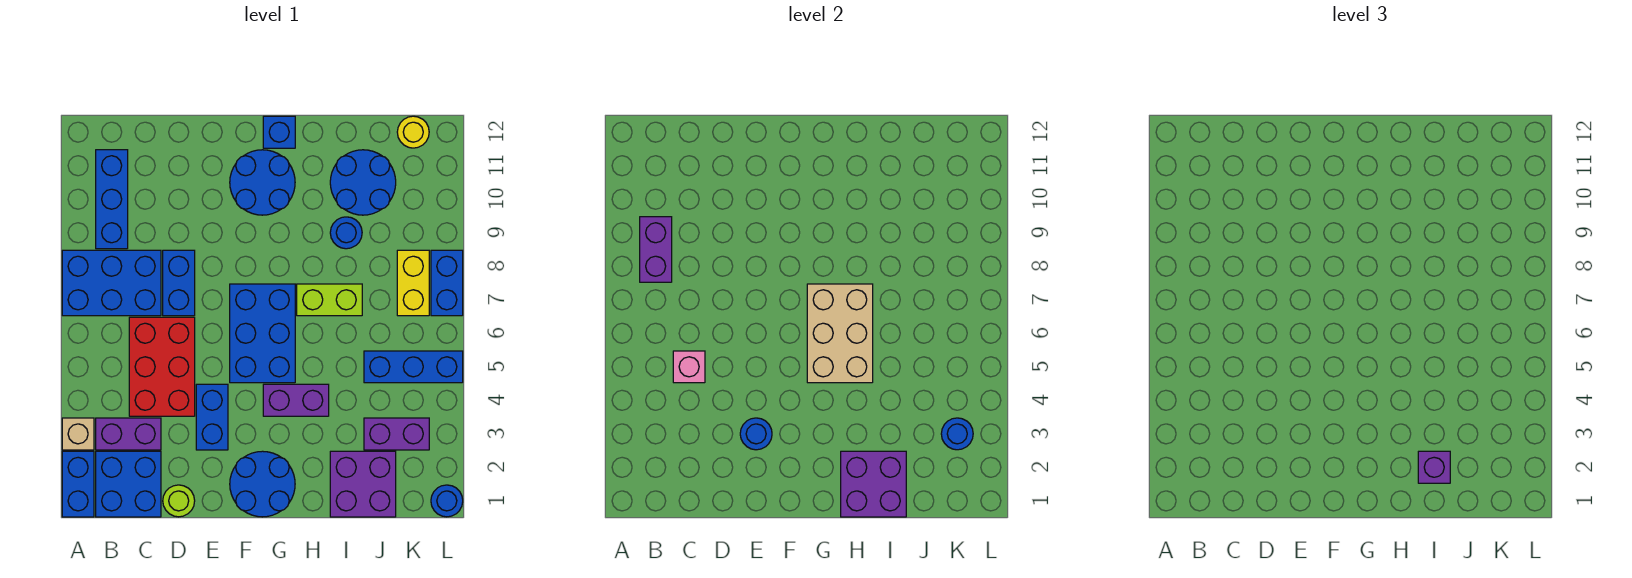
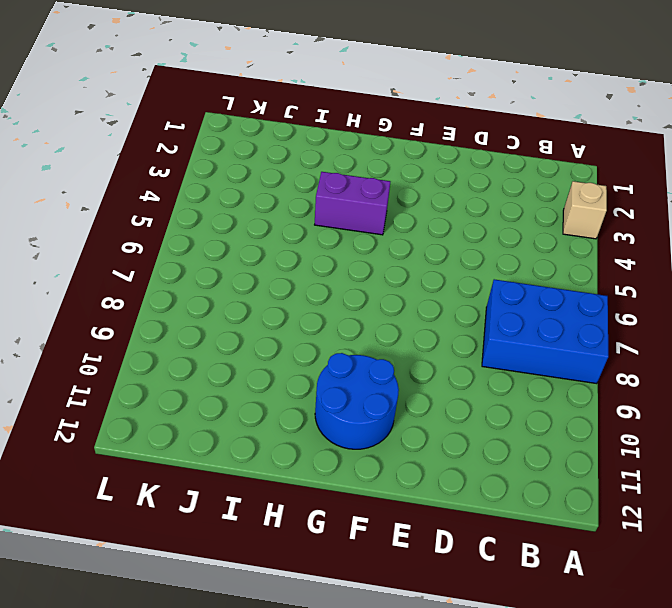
none -> blue 1x2 brick [62,451,94,517]
none -> blue 2x2 brick [96,451,161,517]
none -> purple 1x2 brick [96,418,161,450]
none -> blue 1x3 brick [96,150,128,249]

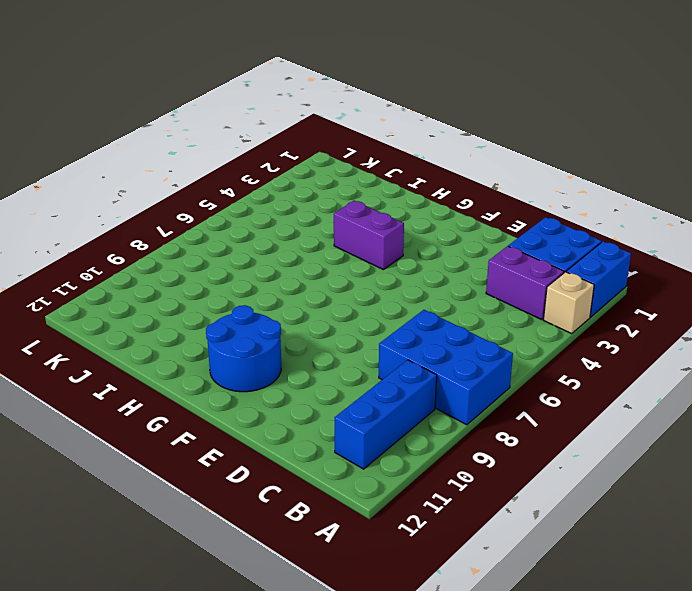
none -> red 2x3 brick [129,317,195,416]
none -> lime 1x1 round brick [163,485,195,517]
none -> blue 1x2 brick [163,250,195,316]
none -> blue 1x2 brick [196,384,228,450]

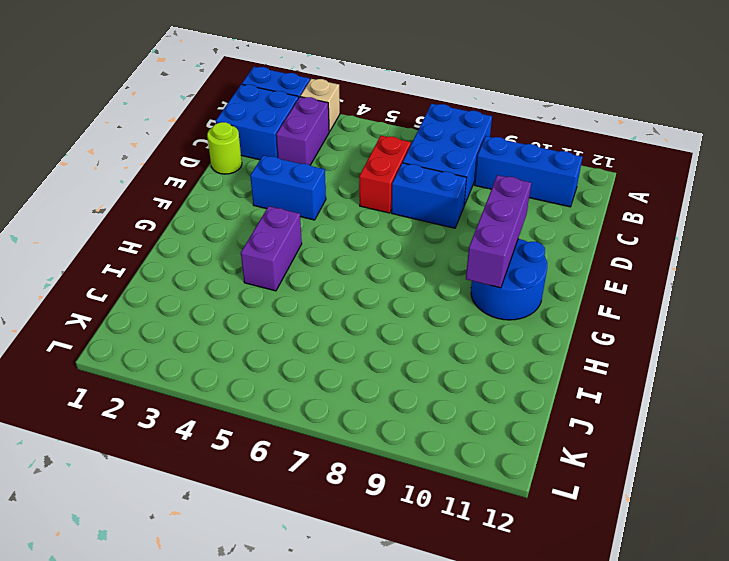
red 1x2 brick [359,136,411,213] -> red 2x3 brick [129,317,195,416]
purple 1x3 brick [466,175,531,288] -> none
none -> blue 2x2 round brick [230,451,295,517]
none -> blue 2x3 brick [230,284,295,383]
none -> blue 1x1 brick [263,116,295,148]
none -> lime 1x2 brick [297,284,362,316]

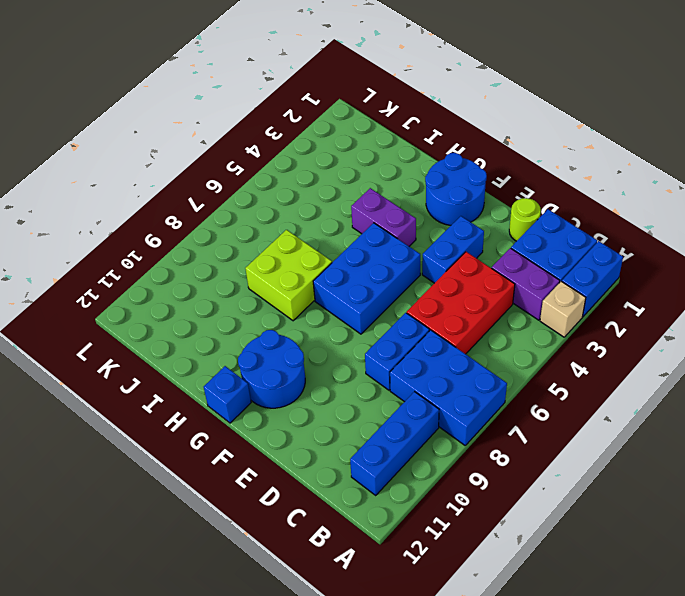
lime 2x2 brick [245,230,332,321] -> lime 1x2 brick [297,284,362,316]
none -> purple 2x2 brick [330,451,396,517]
none -> blue 1x1 round brick [330,217,362,249]
none -> blue 2x2 round brick [330,150,396,215]
none -> purple 1x2 brick [364,418,429,450]

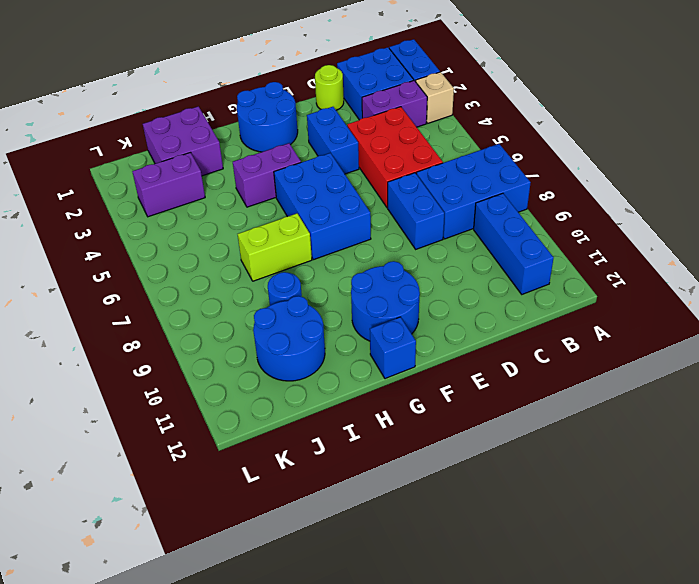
none -> blue 1x3 brick [364,351,463,383]
none -> yellow 1x2 brick [397,250,429,316]
none -> yellow 1x1 round brick [397,116,429,148]
none -> blue 1x1 round brick [431,485,463,517]

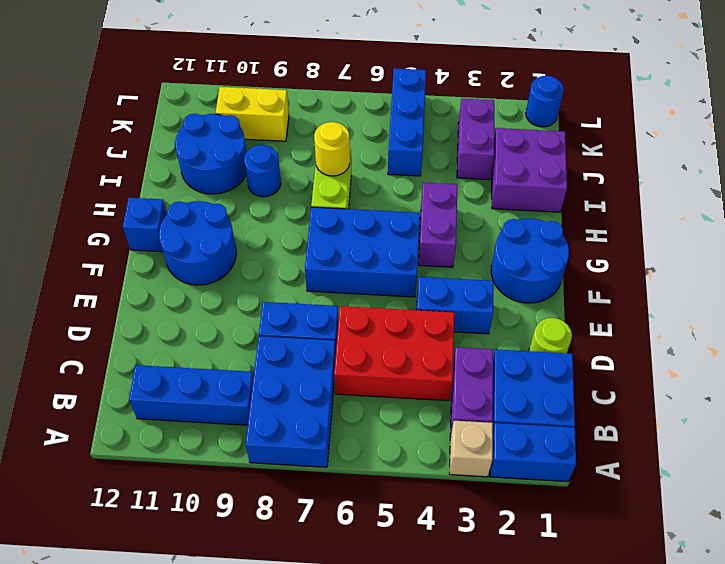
yellow 1x1 round brick [314,122,350,176] -> yellow 1x1 round brick moved to [397,116,429,148]
yellow 1x2 brick [216,87,289,141] -> yellow 1x2 brick moved to [397,250,429,316]
none -> blue 1x2 brick [431,250,463,316]
none -> purple 1x2 brick [640,217,672,282]
none -> pink 1x1 brick [673,351,705,383]
none -> blue 1x1 round brick [740,418,772,450]

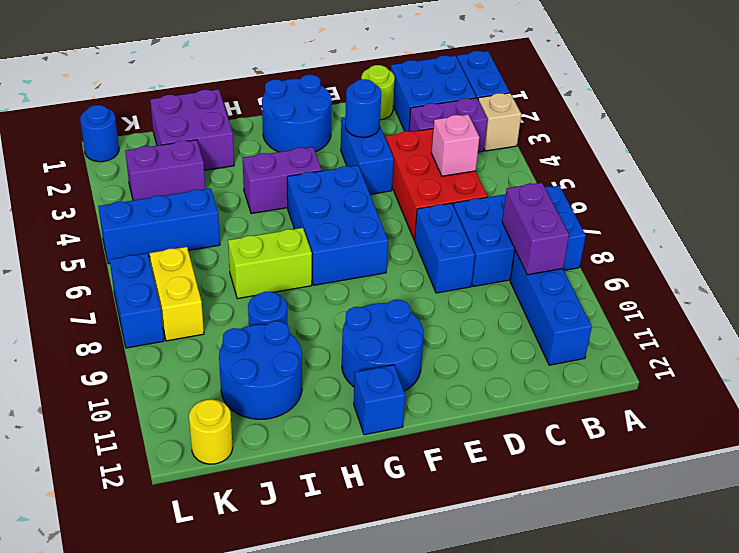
none -> tan 2x3 brick [807,284,873,383]
none -> purple 2x2 brick [841,451,906,517]
none -> blue 1x1 round brick [941,418,973,450]
none -> purple 1x1 brick [1418,451,1450,483]

